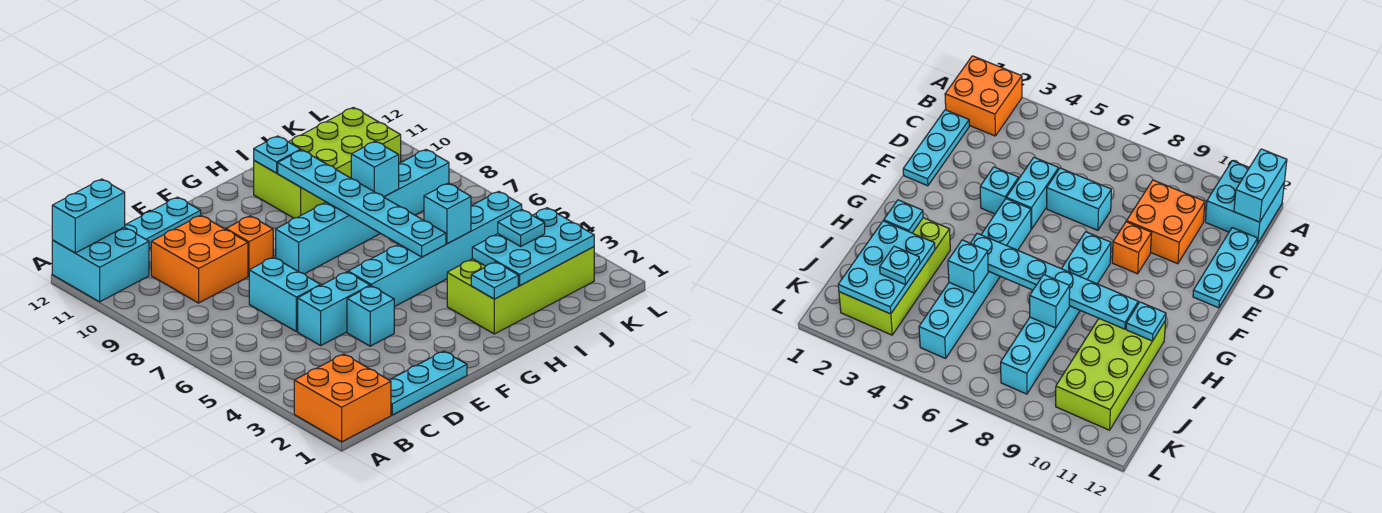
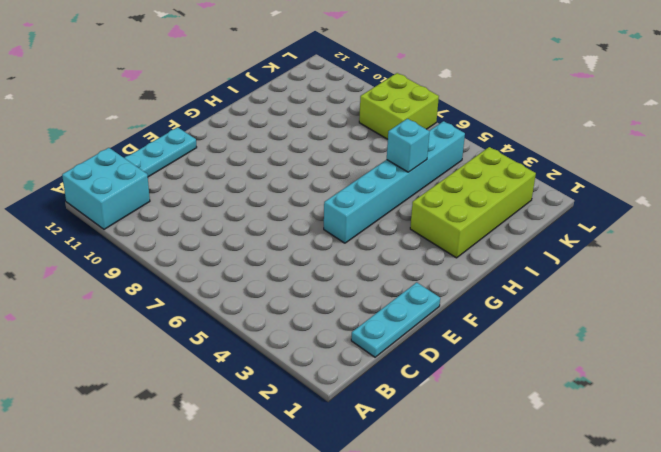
lime 2x2 brick [359,73,439,139] -> cyan 1x6 brick [276,150,449,274]
none -> orange 2x2 brick [294,354,391,442]
none -> orange 2x2 brick [151,215,248,303]
none -> cyan 1x2 brick [298,272,370,346]

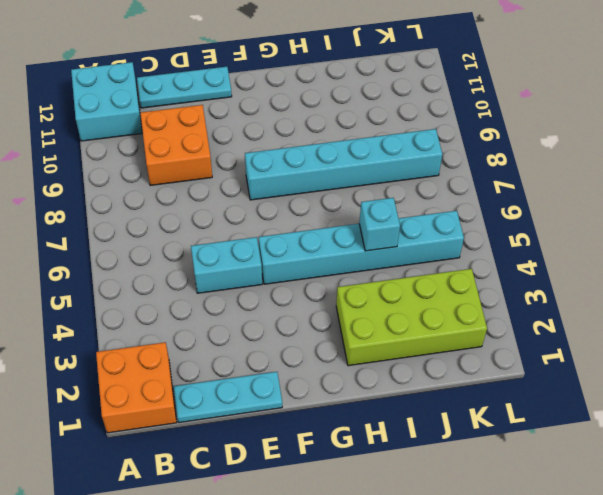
none -> cyan 1x2 brick [249,257,321,332]
none -> cyan 1x1 brick [347,286,394,346]
none -> orange 1x1 brick [226,216,273,276]

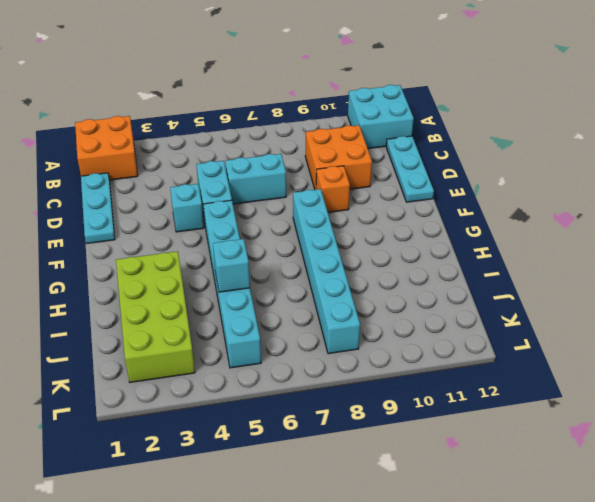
none -> lime 2x4 brick [254,107,401,218]
none -> cyan 1x2 brick [52,179,125,253]
none -> cyan 1x1 plate [471,262,518,299]

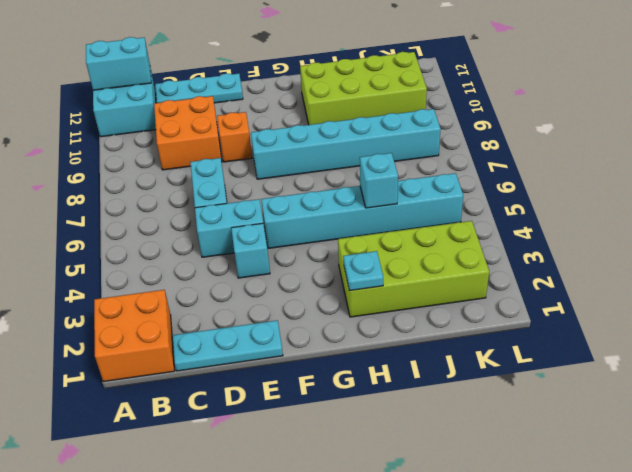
none -> cyan 1x6 plate [278,150,446,257]
none -> cyan 1x1 plate [254,136,301,173]
none -> cyan 2x3 plate [472,208,594,286]

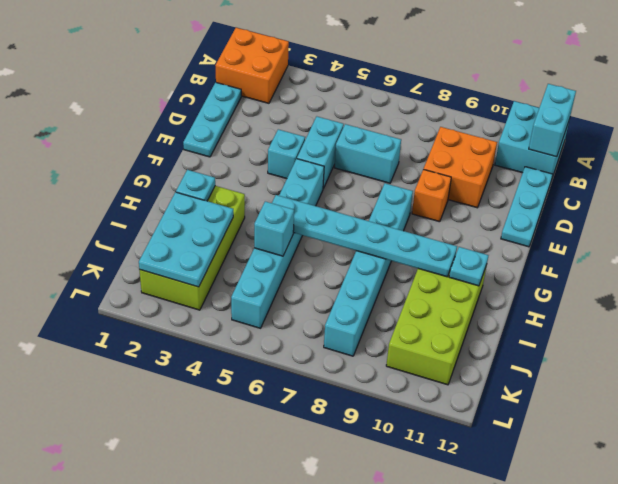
none -> cyan 1x1 brick [351,141,399,197]
none -> cyan 1x1 plate [498,209,545,246]

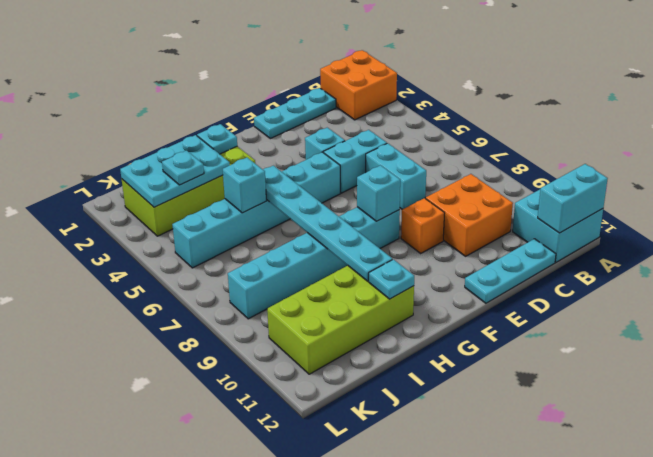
cyan 1x1 brick [357,165,400,221] -> cyan 1x1 brick moved to [351,141,399,197]

